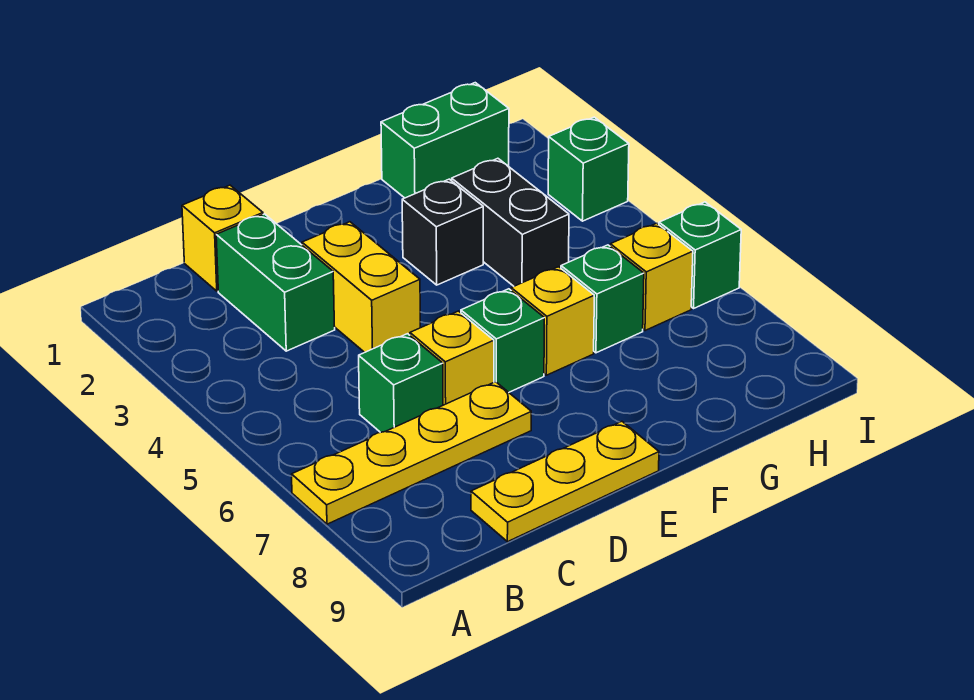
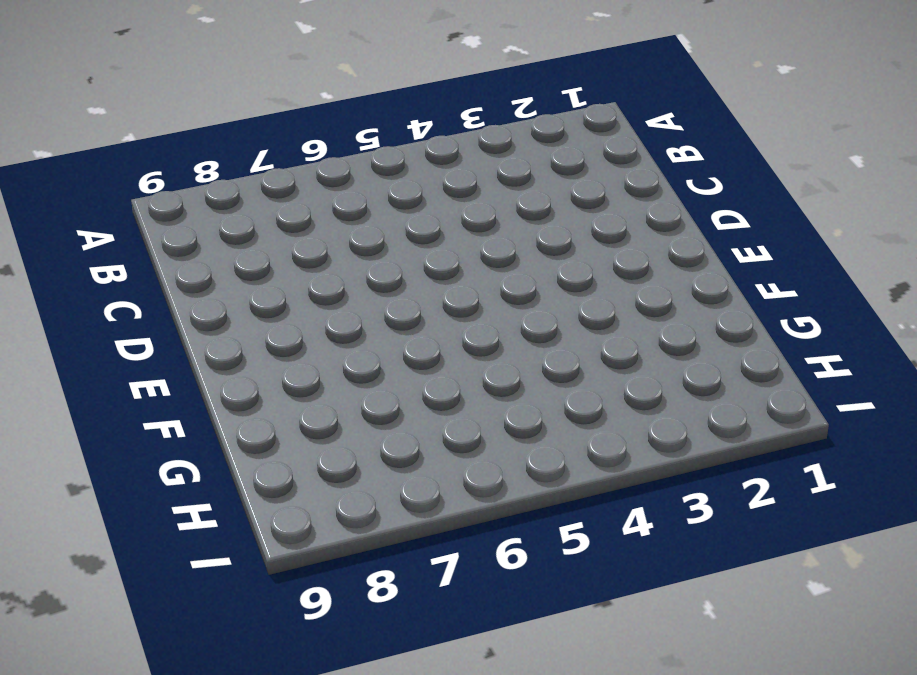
none -> yellow 1x4 plate [292,382,531,524]
none -> yellow 1x1 brick [182,185,263,291]
none -> green 1x2 brick [216,214,335,351]

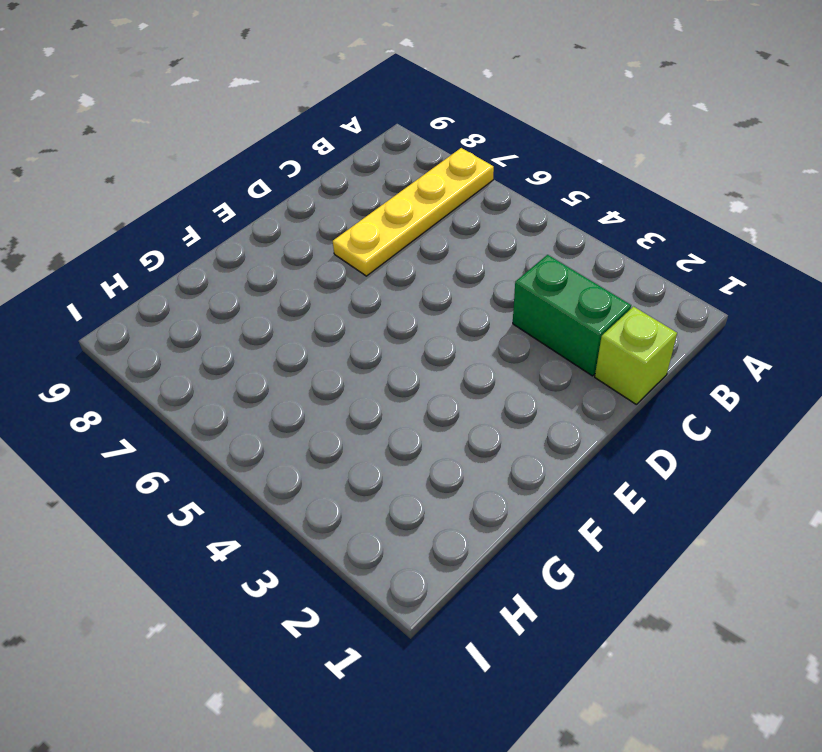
lime 1x1 brick [595,307,677,404] -> yellow 1x1 brick [182,185,263,291]
none -> green 1x1 brick [359,334,443,432]
none -> yellow 1x3 plate [471,421,659,542]
none -> yellow 1x2 brick [302,222,420,352]

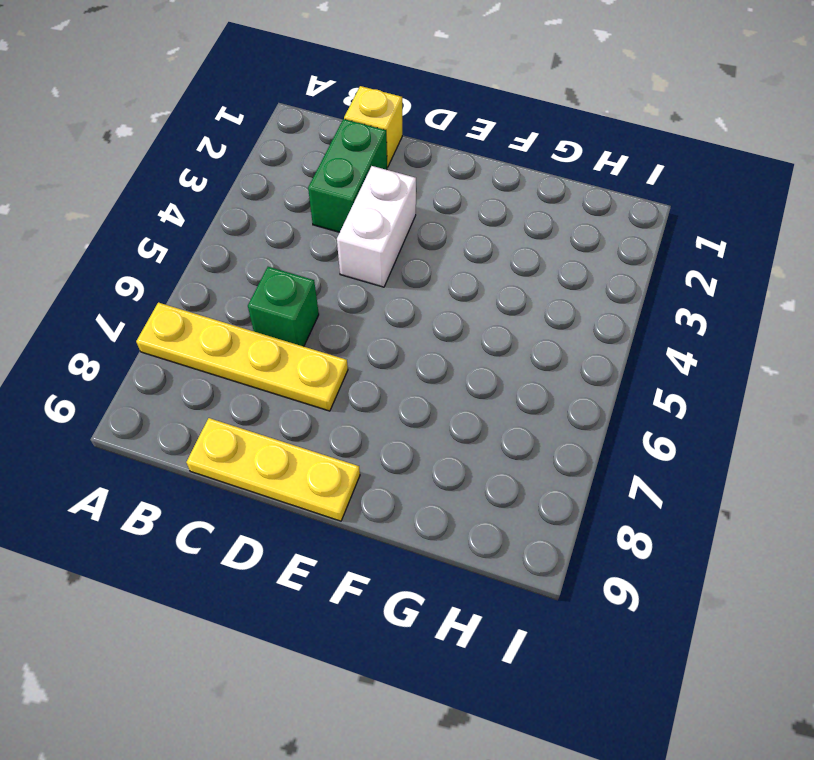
white 1x2 brick [337,166,416,287] -> yellow 1x2 brick [302,222,420,352]
none -> yellow 1x1 brick [410,311,494,405]
none -> green 1x1 brick [461,289,544,392]
none -> black 1x1 brick [402,179,483,285]

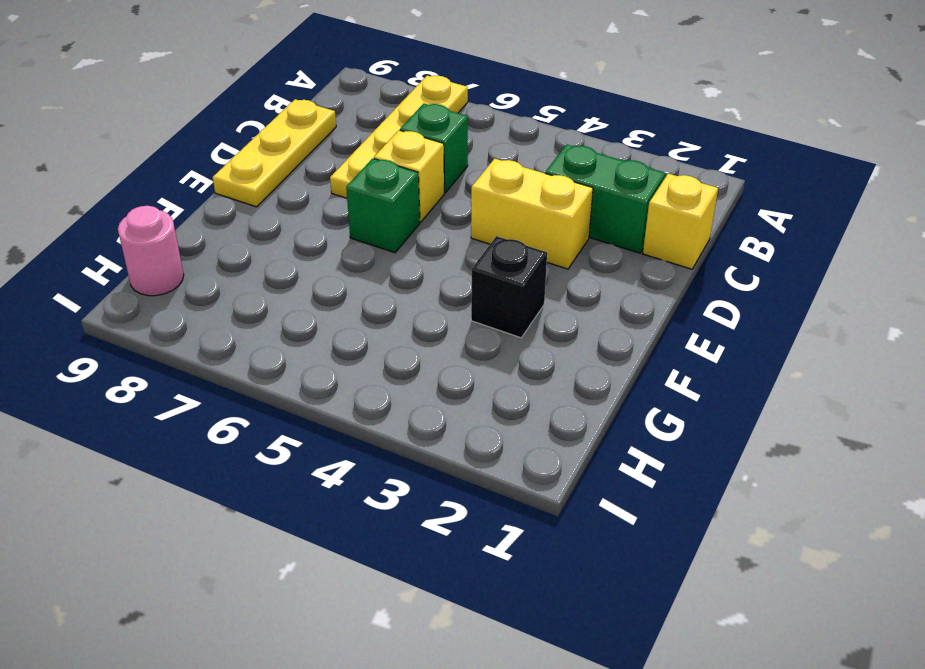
pink 1x1 round brick [118,206,184,296] -> none
none -> yellow 1x1 brick [511,267,594,375]
none -> green 1x2 brick [381,83,509,198]
none -> black 1x2 brick [452,158,569,286]

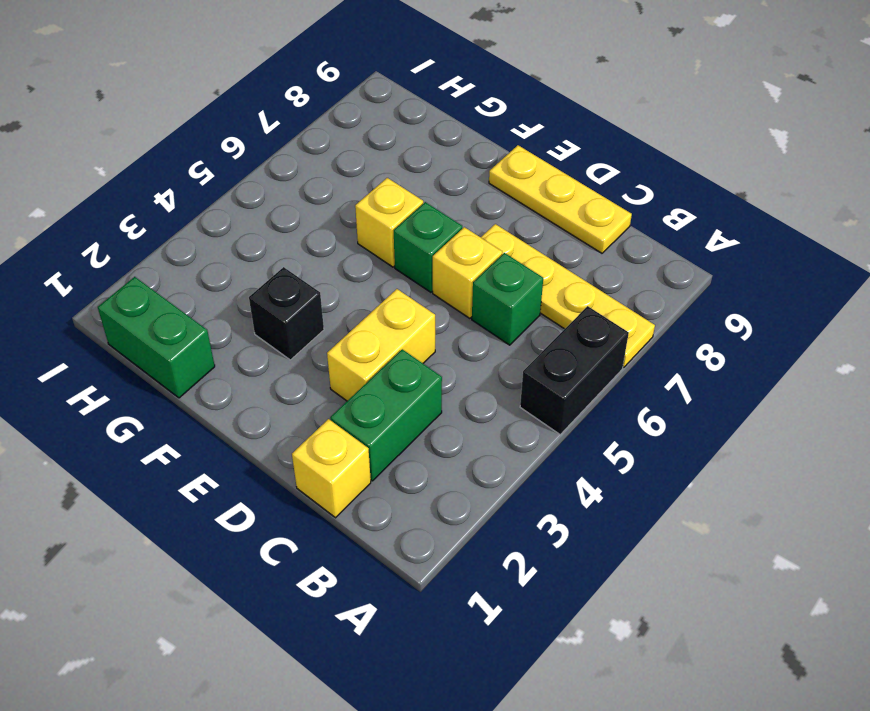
black 1x2 brick [520,306,629,434] -> black 1x2 brick moved to [452,158,569,286]
none -> green 1x1 brick [561,245,644,353]
none -> yellow 1x1 brick [610,223,693,331]
none -> green 1x1 brick [548,117,629,221]

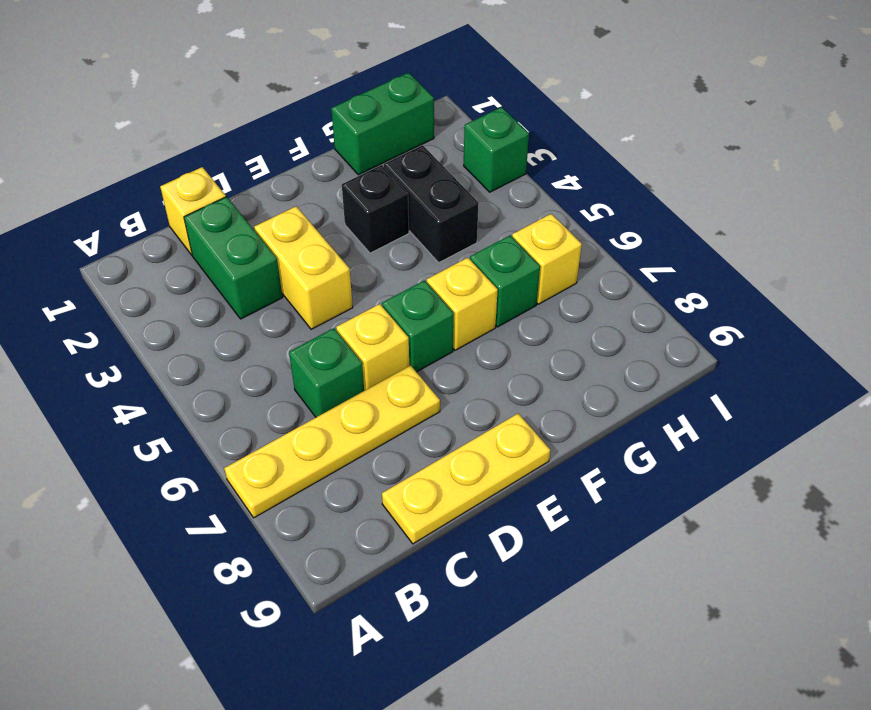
none -> green 1x1 brick [659,202,741,308]

